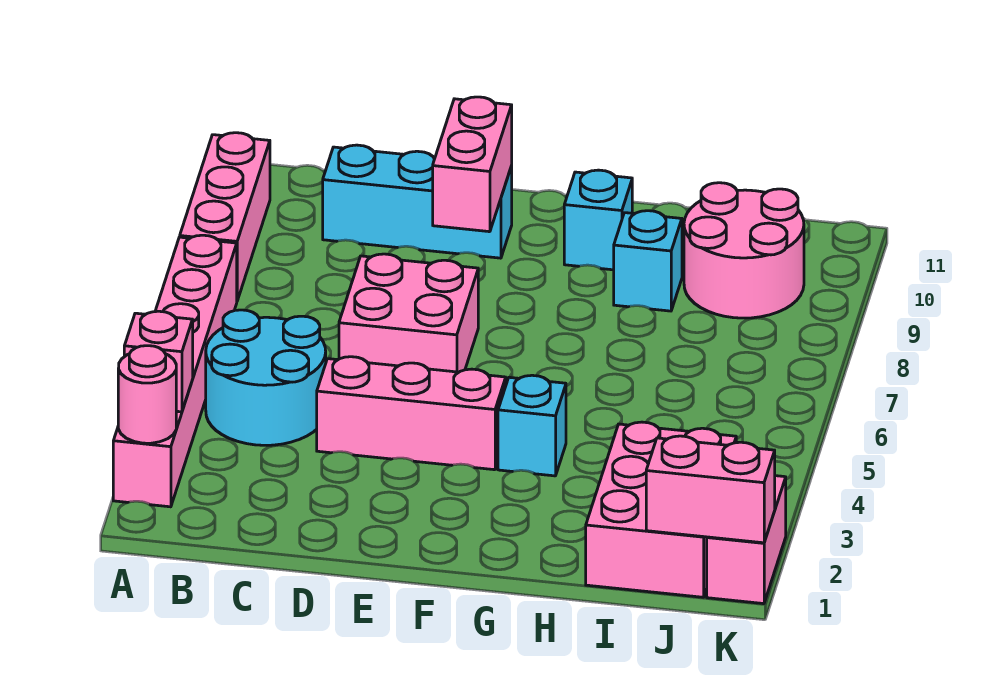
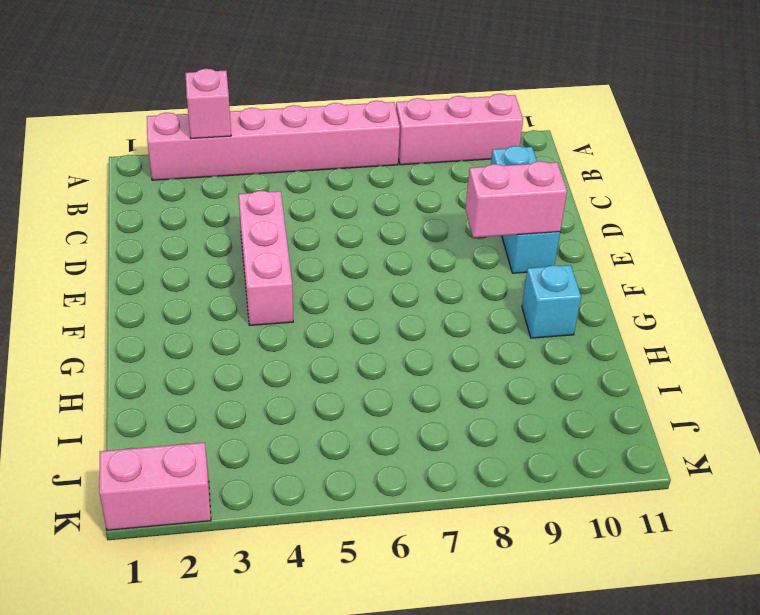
none -> cyan 2x2 round brick [206,310,326,445]
none -> pink 2x2 brick [339,254,478,372]
none -> cyan 1x1 brick [498,375,566,476]

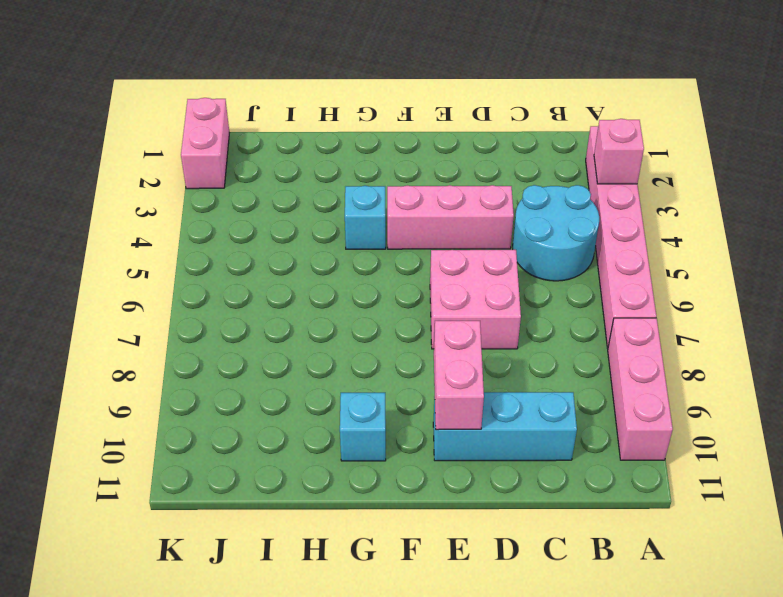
none -> cyan 1x1 brick [614,211,682,311]
none -> pink 2x3 brick [586,422,736,597]
none -> pink 2x2 round brick [684,183,804,318]

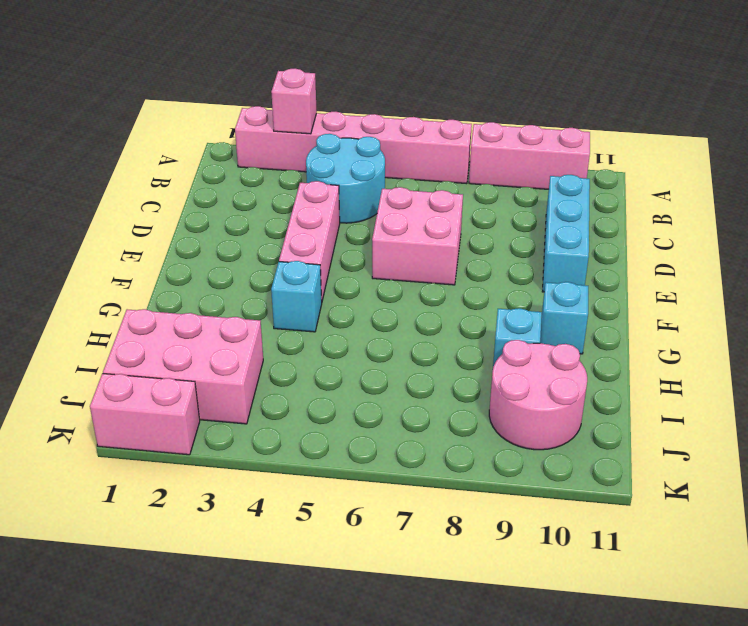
none -> pink 1x1 round brick [118,346,176,443]
none -> pink 1x2 brick [433,97,512,232]
none -> pink 1x2 brick [646,436,775,543]

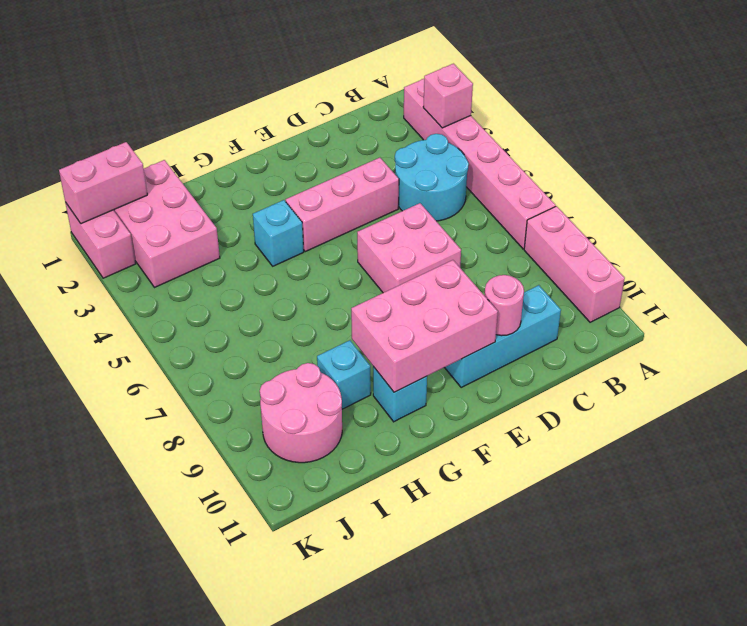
pink 1x1 round brick [484,275,524,336] -> pink 1x1 round brick moved to [118,346,176,443]
pink 2x3 brick [351,260,498,392] -> pink 1x2 brick [433,97,512,232]

